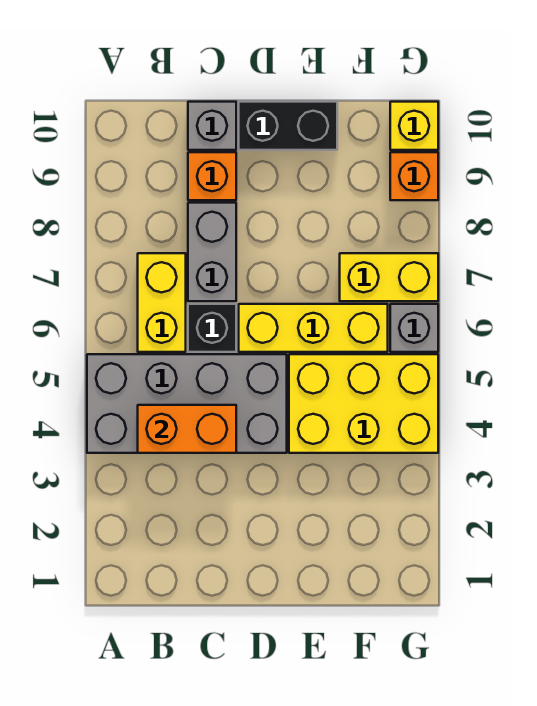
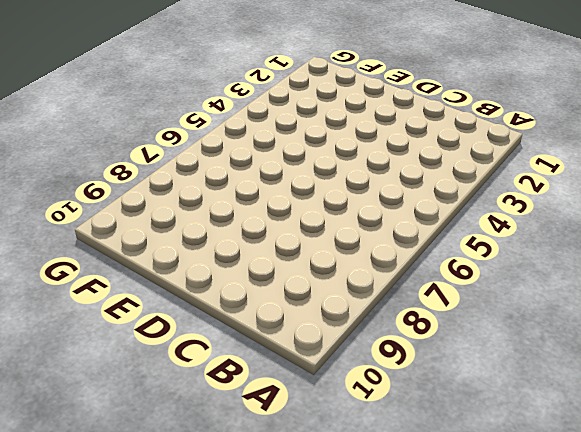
none -> grey 2x4 brick [87,354,287,453]
none -> yellow 1x2 brick [138,253,186,352]
none -> black 1x1 brick [188,304,236,352]

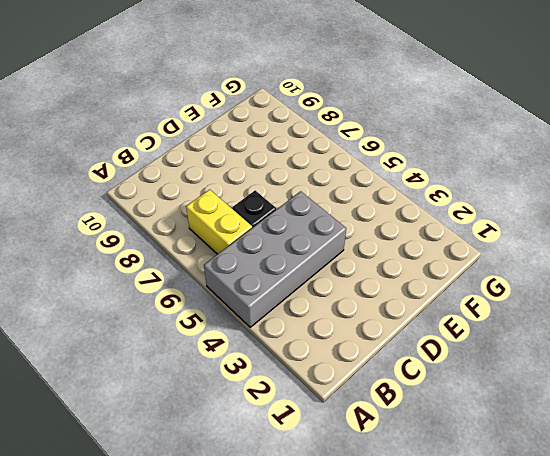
none -> grey 1x2 brick [188,203,236,301]
none -> orange 1x1 brick [188,152,236,200]
none -> grey 1x1 brick [188,102,236,150]

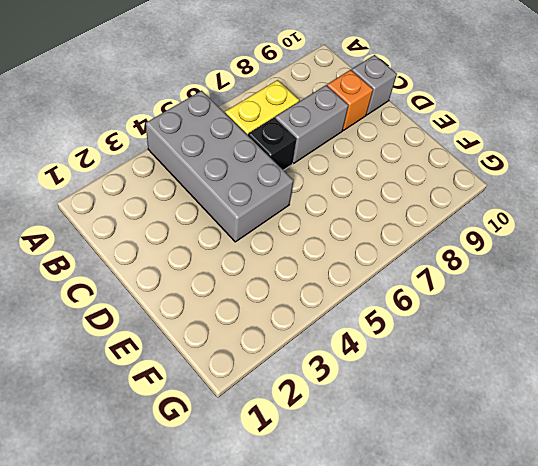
none -> yellow 1x3 brick [239,304,388,352]
none -> black 1x2 brick [239,102,337,150]
none -> yellow 2x3 brick [289,354,438,453]

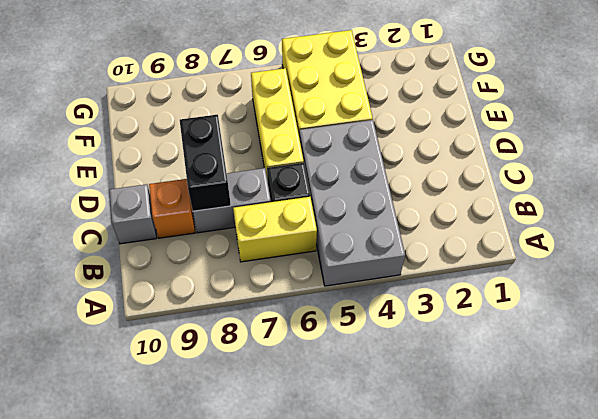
black 1x2 brick [180,114,231,211] -> black 1x2 brick moved to [239,102,337,150]
none -> yellow 1x2 brick [340,253,438,301]
none -> grey 1x1 brick [390,304,438,352]
none -> orange 1x1 brick [390,152,438,200]

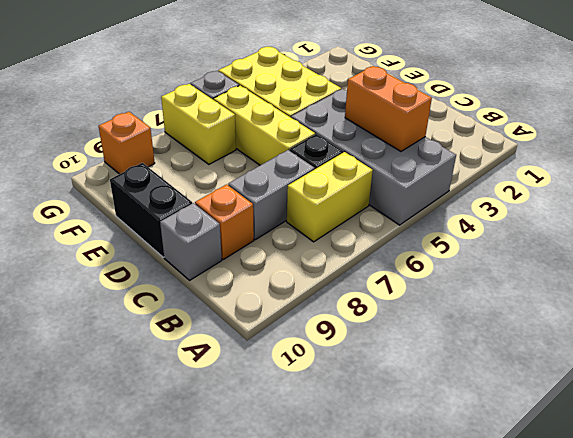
none -> yellow 1x1 brick [390,102,438,150]

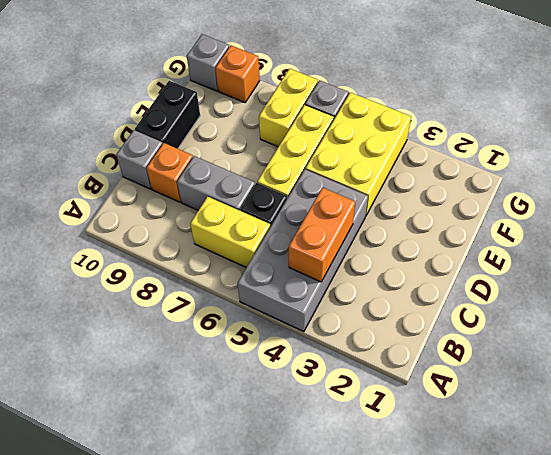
grey 1x1 brick [187,34,229,91] -> yellow 1x1 brick [390,102,438,150]

